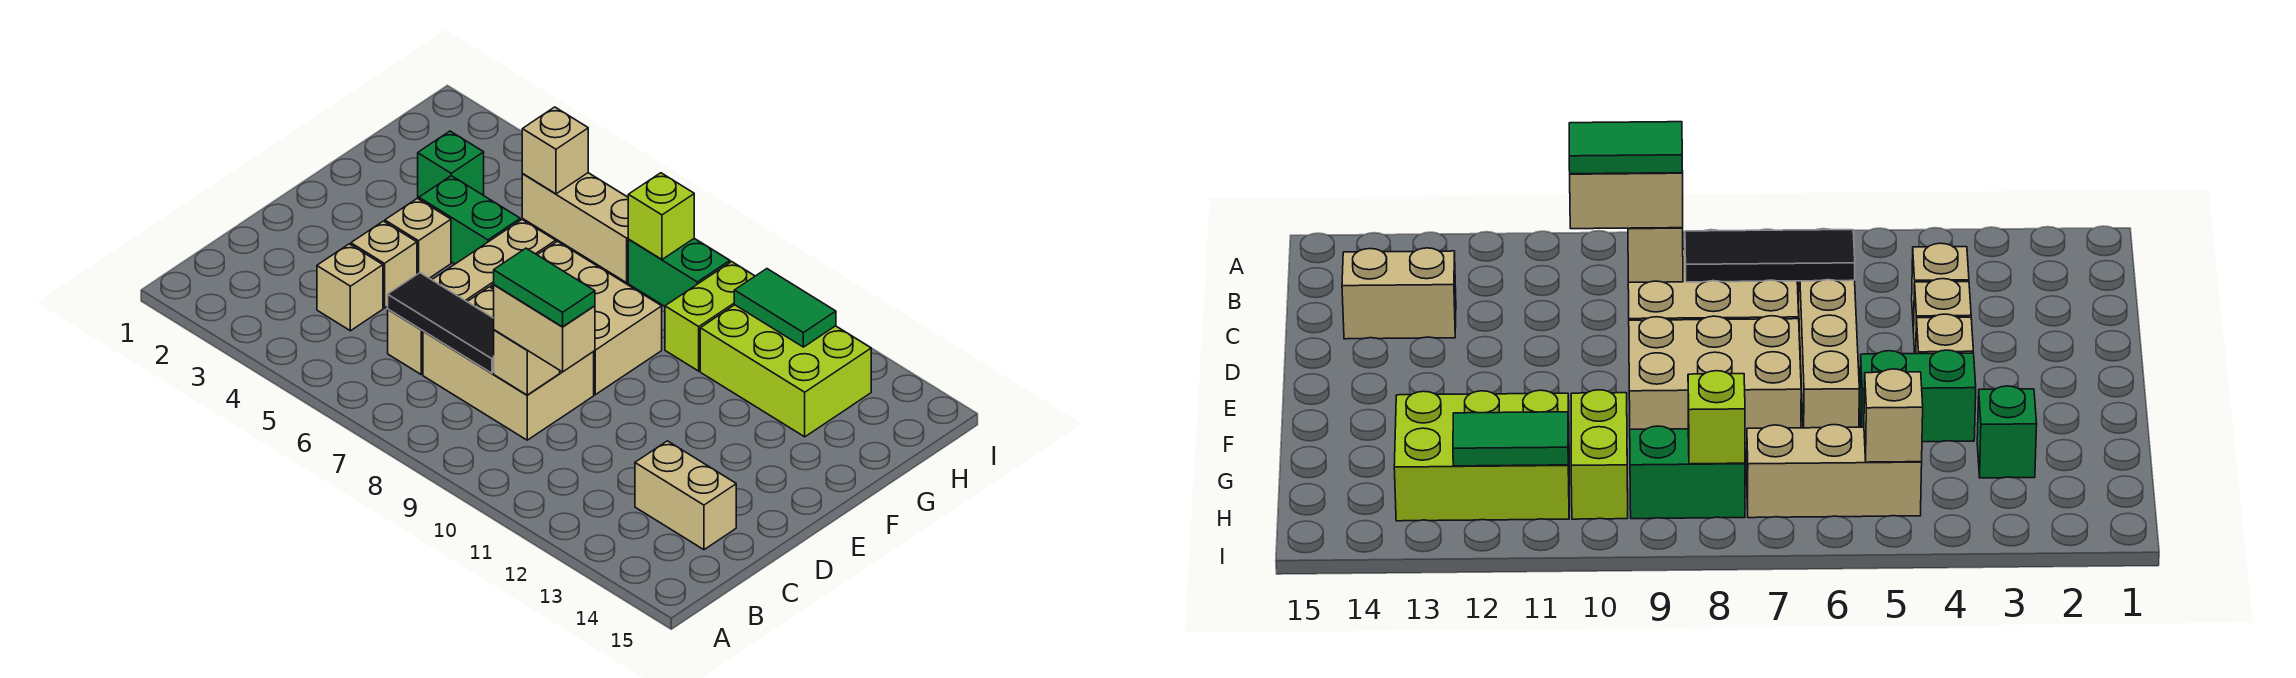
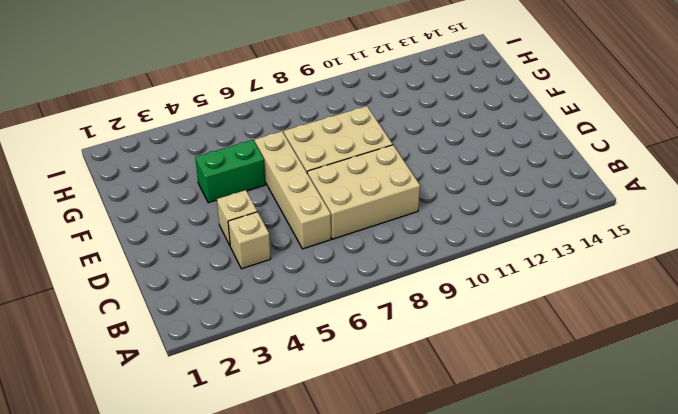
none -> tan 1x2 brick [635,441,736,550]
none -> tan 1x1 brick [385,198,451,278]
none -> green 1x1 brick [418,131,484,198]

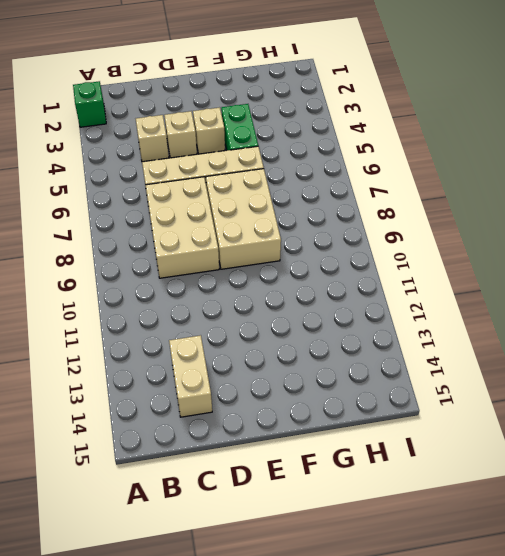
green 1x1 brick [73,81,106,127] -> green 1x1 brick moved to [418,131,484,198]
none -> lime 1x2 brick [665,262,755,371]
none -> lime 2x3 brick [700,305,871,437]
none -> tan 1x3 brick [522,173,629,283]

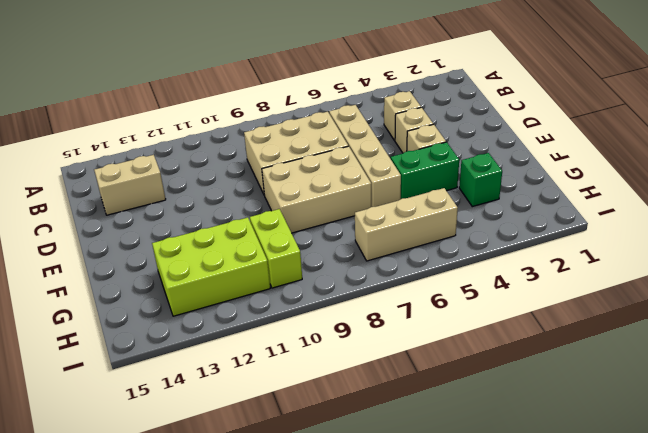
none -> green 1x2 brick [628,238,730,306]
none -> black 1x3 tile [388,273,494,373]
none -> tan 1x1 brick [494,330,560,395]

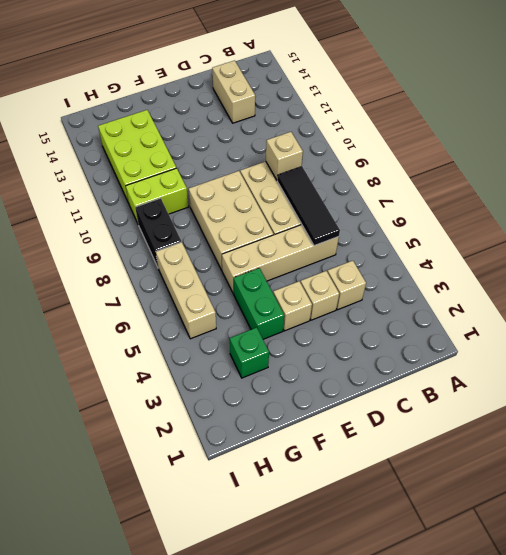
black 1x2 brick [135,198,181,267] -> green 1x2 brick [628,238,730,306]
none -> tan 1x1 brick [522,107,588,194]
none -> lime 1x1 brick [628,173,694,259]
none -> green 1x2 tile [734,269,836,347]

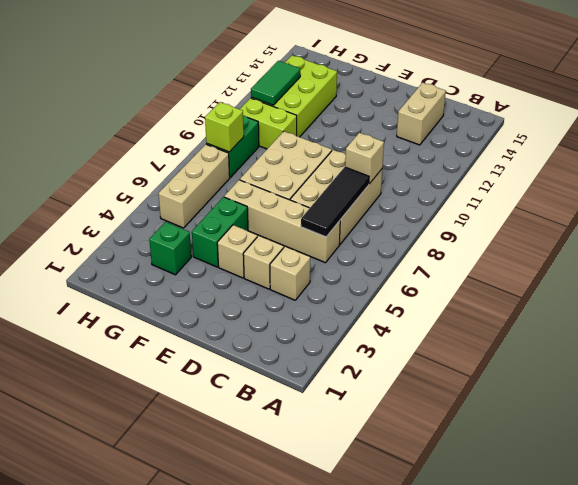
none -> tan 1x1 brick [522,107,588,194]
none -> tan 1x2 brick [494,285,595,372]
none -> green 1x2 tile [494,248,595,327]

